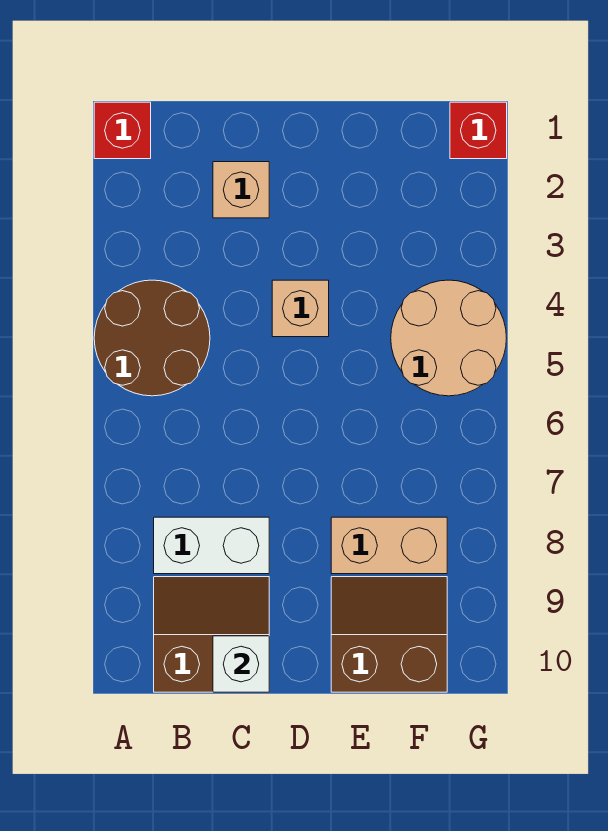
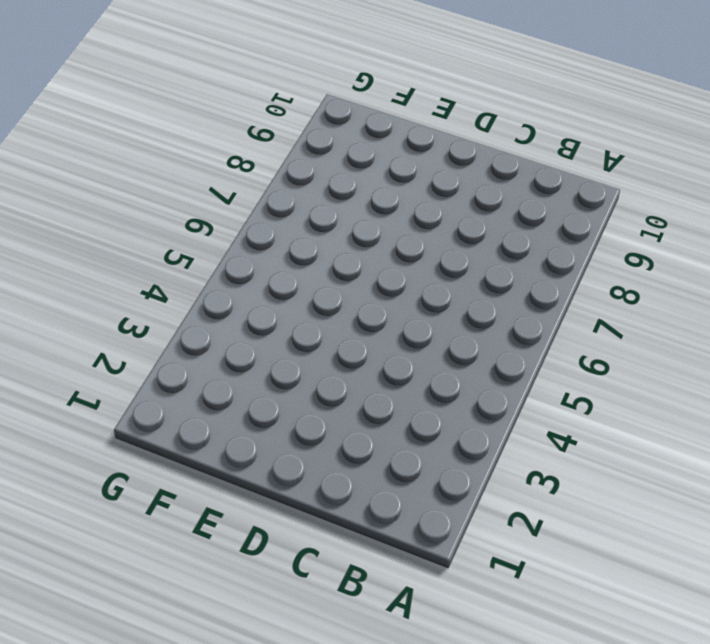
none -> red 1x1 brick [94,102,151,159]
none -> brown 2x2 round brick [94,280,210,396]

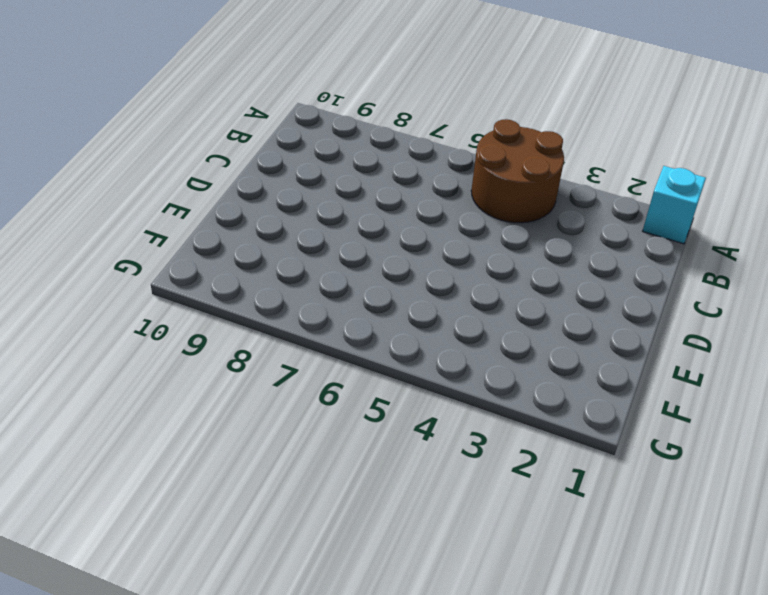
cyan 1x1 brick [643,166,706,244] -> red 1x1 brick [94,102,151,159]
none -> white 1x2 brick [154,517,269,574]
none -> brown 2x2 slope [154,577,269,692]

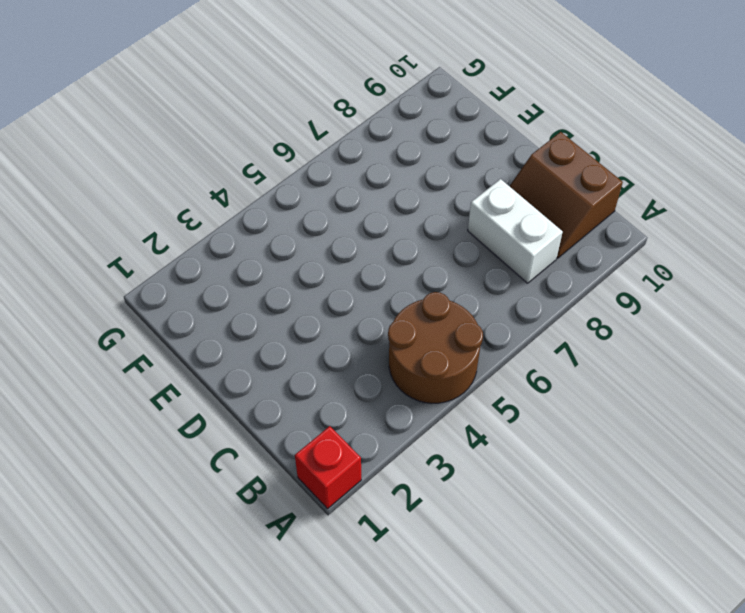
none -> tan 1x1 brick [213,162,269,218]
none -> tan 1x1 brick [272,280,329,337]

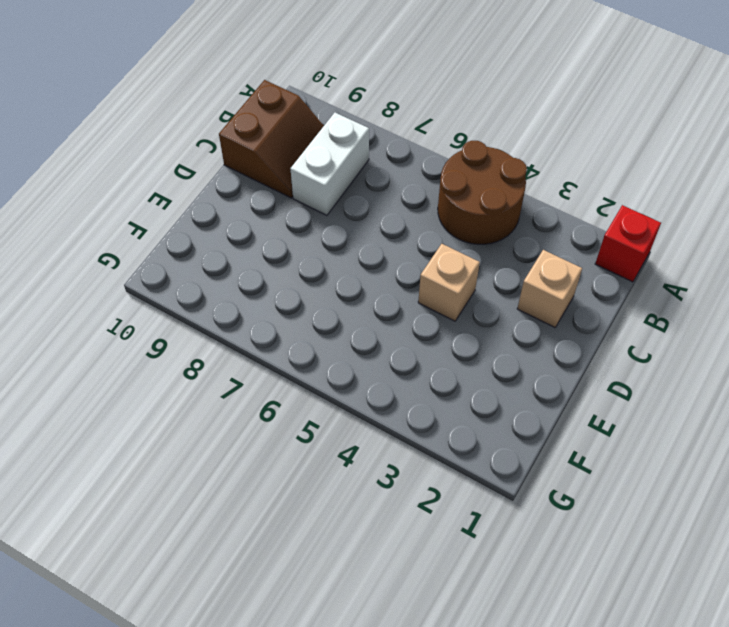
none -> tan 1x2 brick [331,517,447,574]
none -> brown 2x2 slope [331,577,447,692]

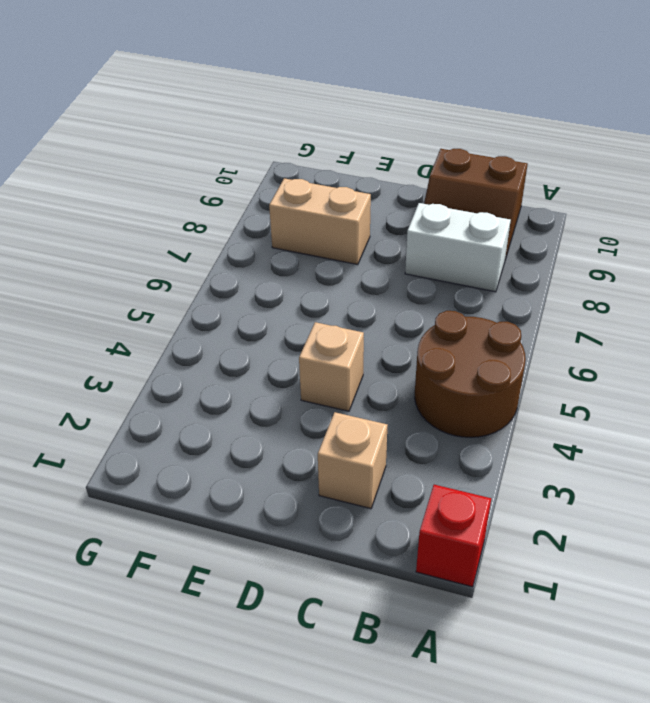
none -> brown 2x2 slope [331,577,447,692]
none -> tan 2x2 round brick [391,280,506,396]

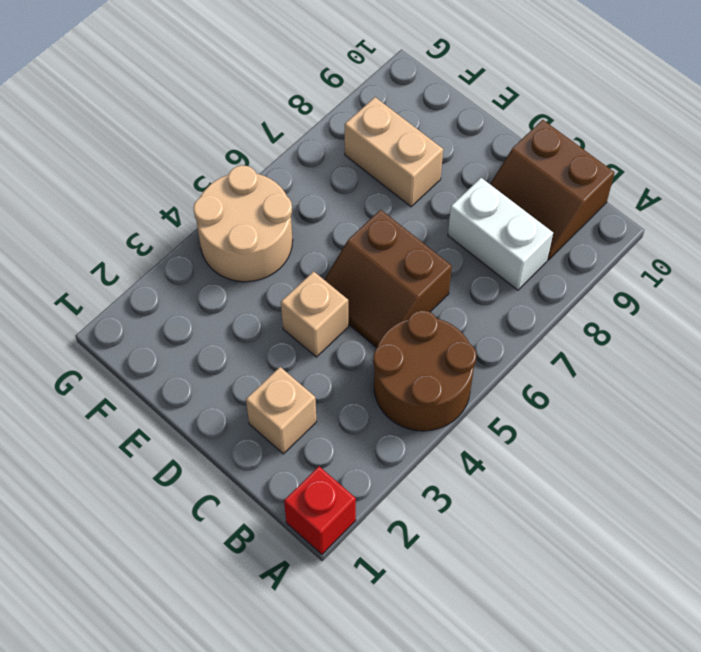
brown 2x2 slope [324,210,452,348] -> brown 2x2 slope moved to [331,577,447,692]
none -> red 1x1 brick [450,102,507,159]
none -> white 1x1 brick [213,636,269,692]

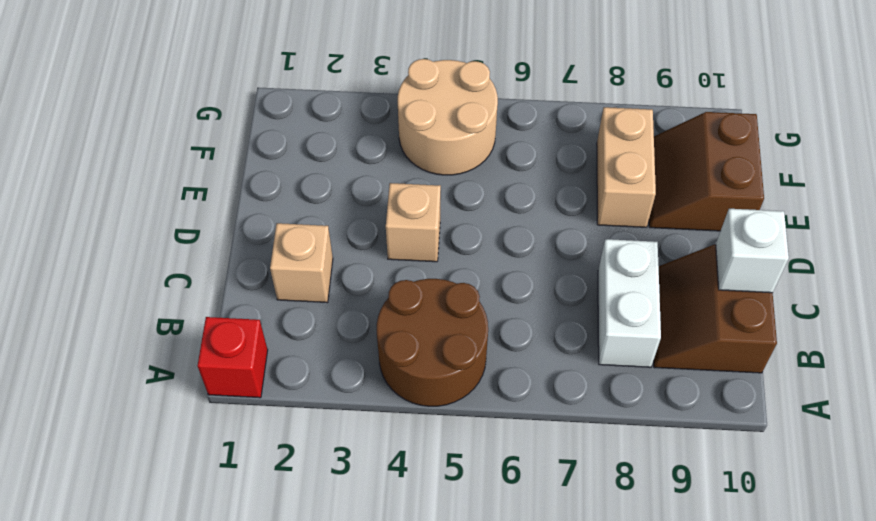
none -> red 1x1 brick [450,102,507,159]

